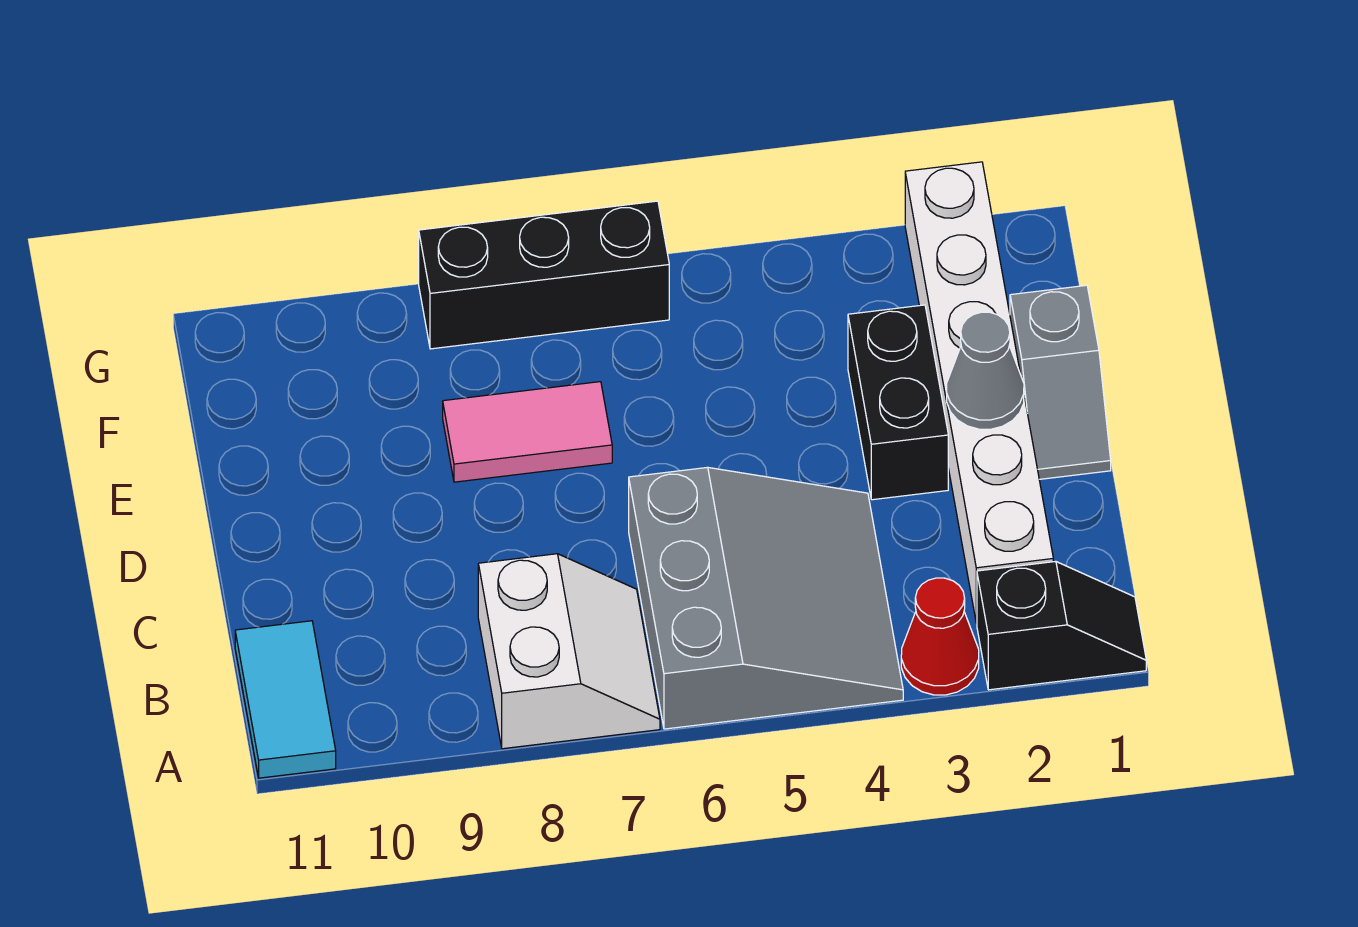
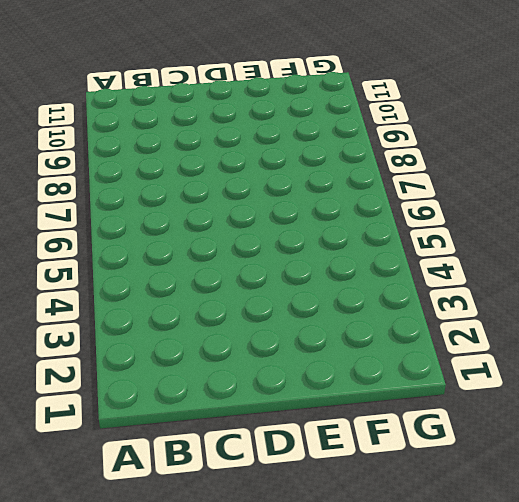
none -> black 1x2 slope [977,561,1146,690]
none -> red 1x1 cone [901,578,979,695]

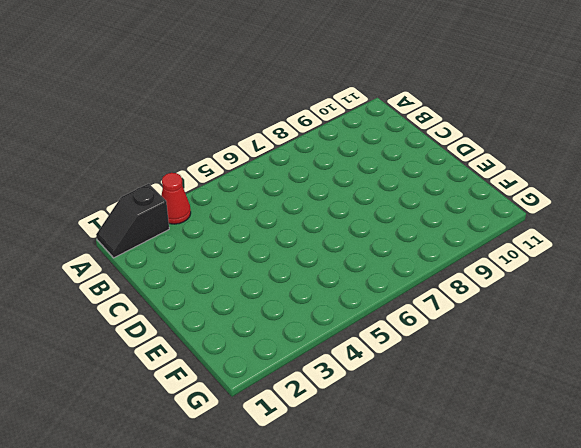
none -> grey 3x3 slope [629,467,903,729]
none -> white 2x2 slope [478,554,660,749]

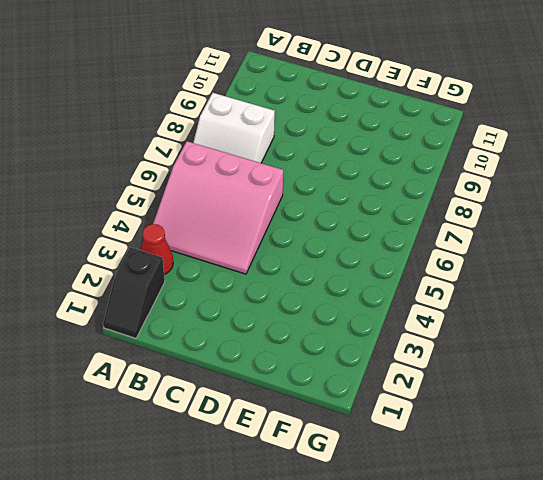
pink 3x3 slope [153,141,283,274] -> grey 3x3 slope [629,467,903,729]
none -> cyan 1x2 tile [235,621,336,778]
none -> white 1x6 brick [905,162,1053,623]

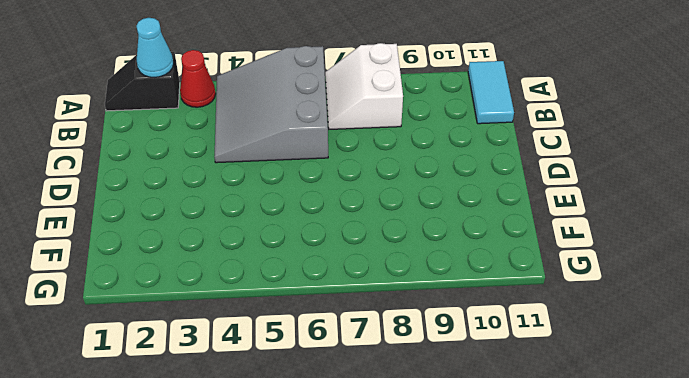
cyan 1x1 cone [136,18,174,77] -> none
none -> white 1x6 brick [905,162,1053,623]
none -> grey 1x2 slope [1010,285,1111,479]

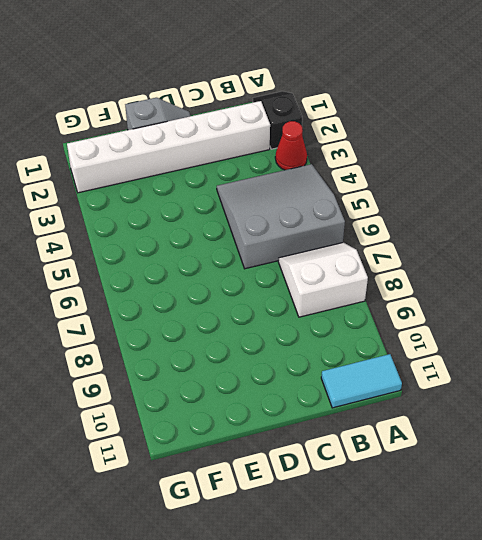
none -> black 1x2 brick [848,305,948,500]
none -> pink 1x2 tile [443,382,612,482]

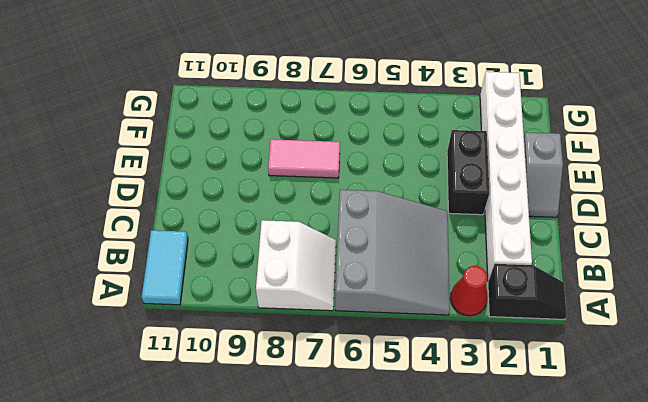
none -> black 1x3 brick [419,201,669,349]
none -> grey 1x1 cone [947,312,1024,429]

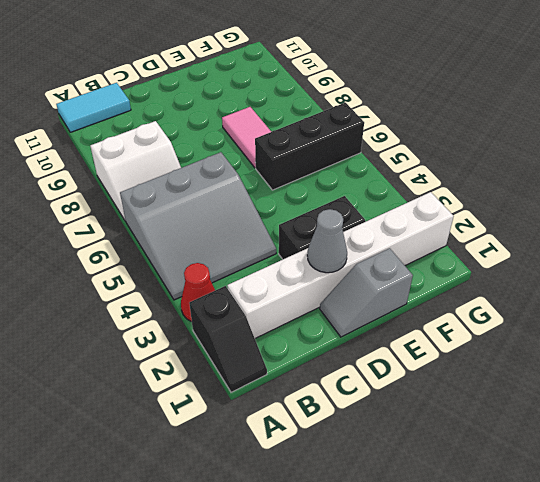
black 1x3 brick [255,103,364,190] -> black 1x3 brick turned to [419,201,669,349]

